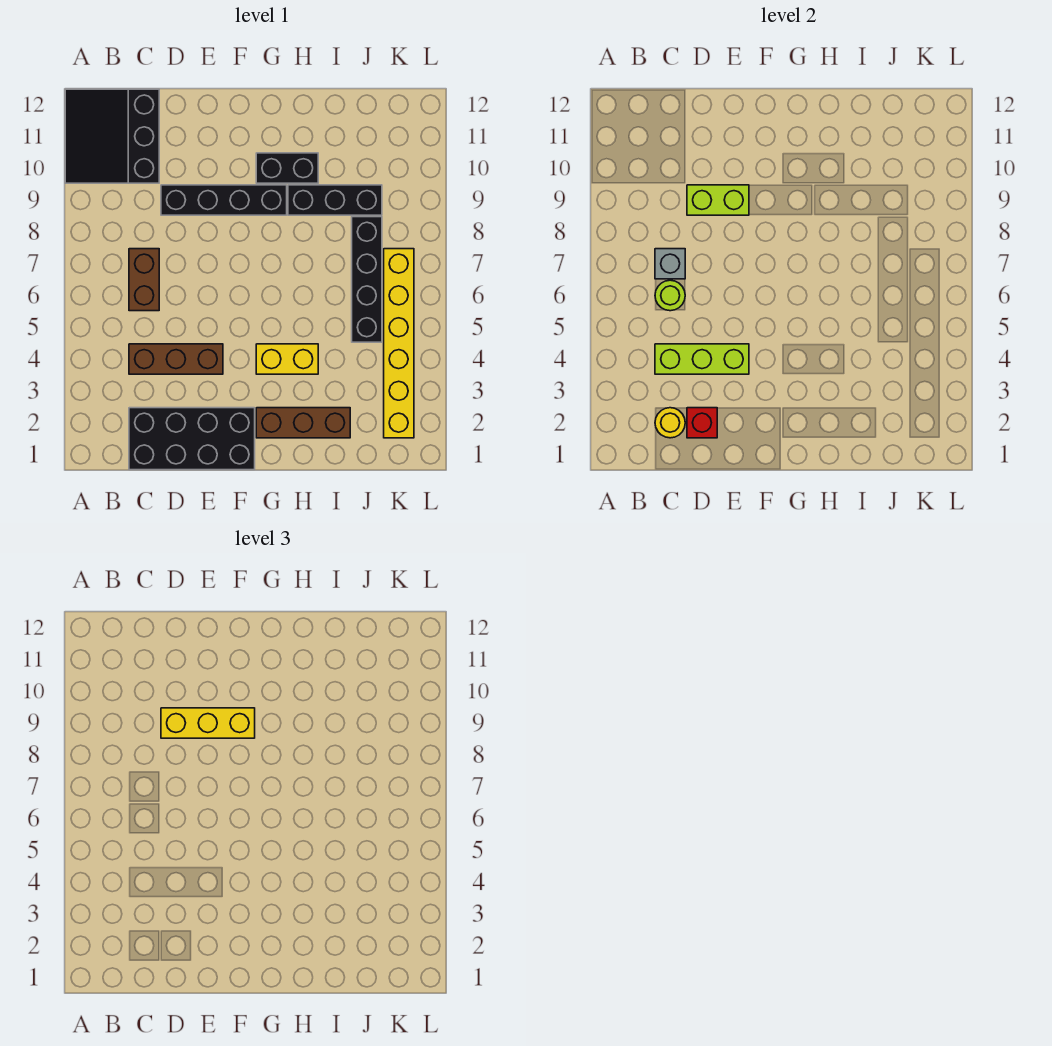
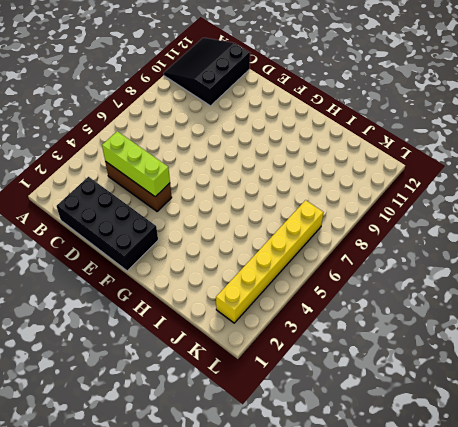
none -> brown 1x2 brick [129,249,159,311]
none -> black 1x4 brick [161,185,287,215]
none -> brown 1x3 brick [256,408,350,438]

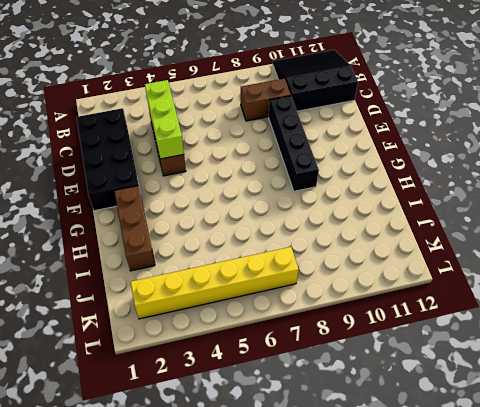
brown 1x2 brick [241,78,291,121] -> brown 1x2 brick moved to [129,249,159,311]
none -> yellow 1x2 brick [256,344,318,374]
none -> black 1x2 brick [256,153,318,183]
none -> black 1x3 brick [288,185,382,215]

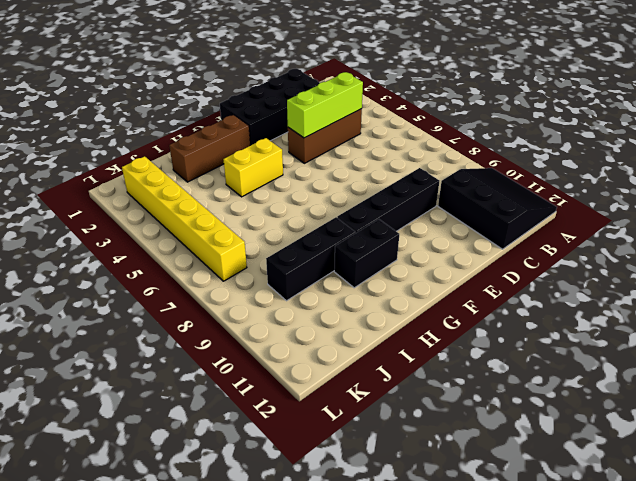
none -> brown 1x2 brick [129,249,159,311]
none -> black 1x4 brick [352,217,382,342]
none -> yellow 1x1 round brick [655,408,685,438]

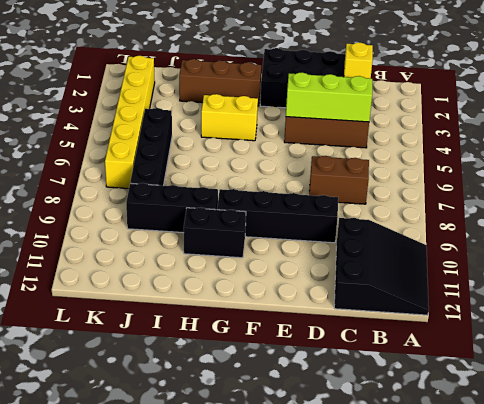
yellow 1x1 brick [344,43,373,79] -> yellow 1x1 round brick [655,408,685,438]
brown 1x2 brick [309,156,369,204] -> brown 1x2 brick turned to [129,249,159,311]
none -> lime 1x1 round brick [655,280,685,311]
none -> grey 1x1 brick [655,249,685,279]
none -> red 1x1 brick [687,408,717,438]

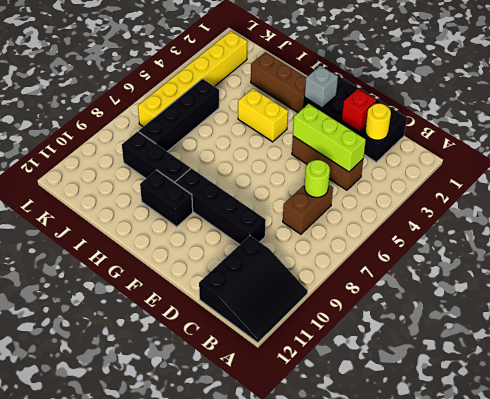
grey 1x1 brick [305,66,338,108] -> grey 1x1 brick moved to [655,249,685,279]
none -> lime 1x2 brick [687,185,749,215]
none -> yellow 1x3 brick [161,708,255,738]

